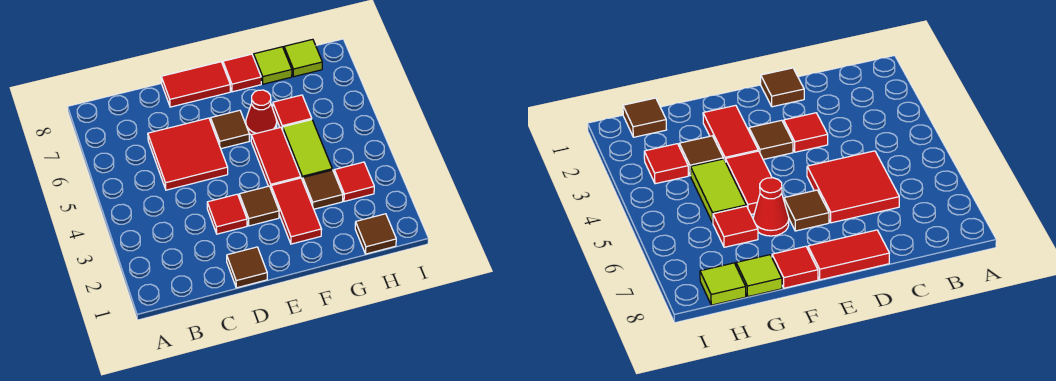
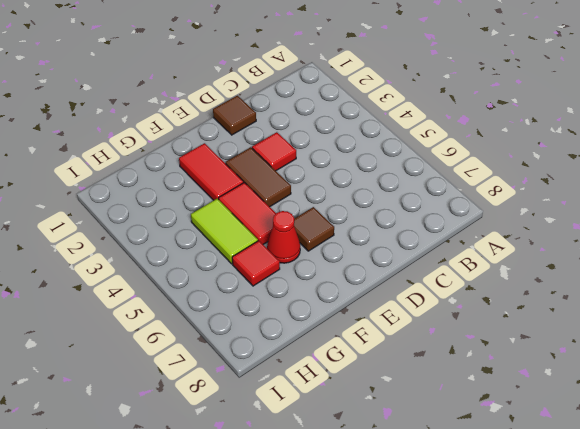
brown 1x2 tile [226,147,291,207] -> brown 1x1 tile [239,186,279,226]
none -> red 2x2 tile [148,118,228,190]
none -> red 1x2 tile [161,62,230,107]
none -> red 1x1 tile [223,54,261,92]

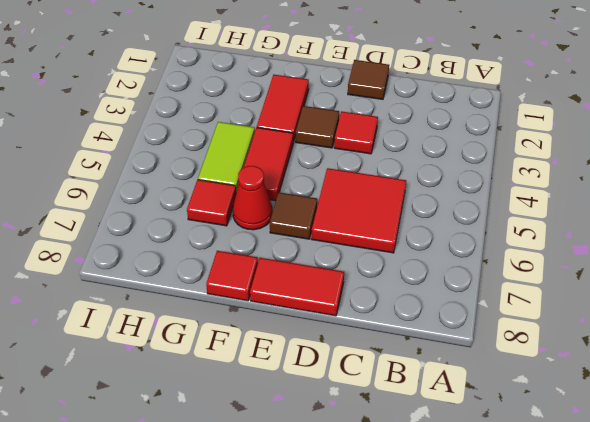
none -> brown 1x1 tile [303,170,343,209]
none -> lime 1x1 tile [254,47,292,84]
none -> brown 1x1 tile [355,214,396,254]

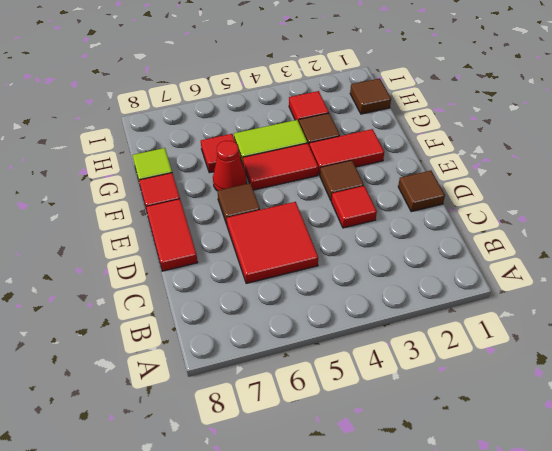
none -> lime 1x1 tile [284,39,322,77]

